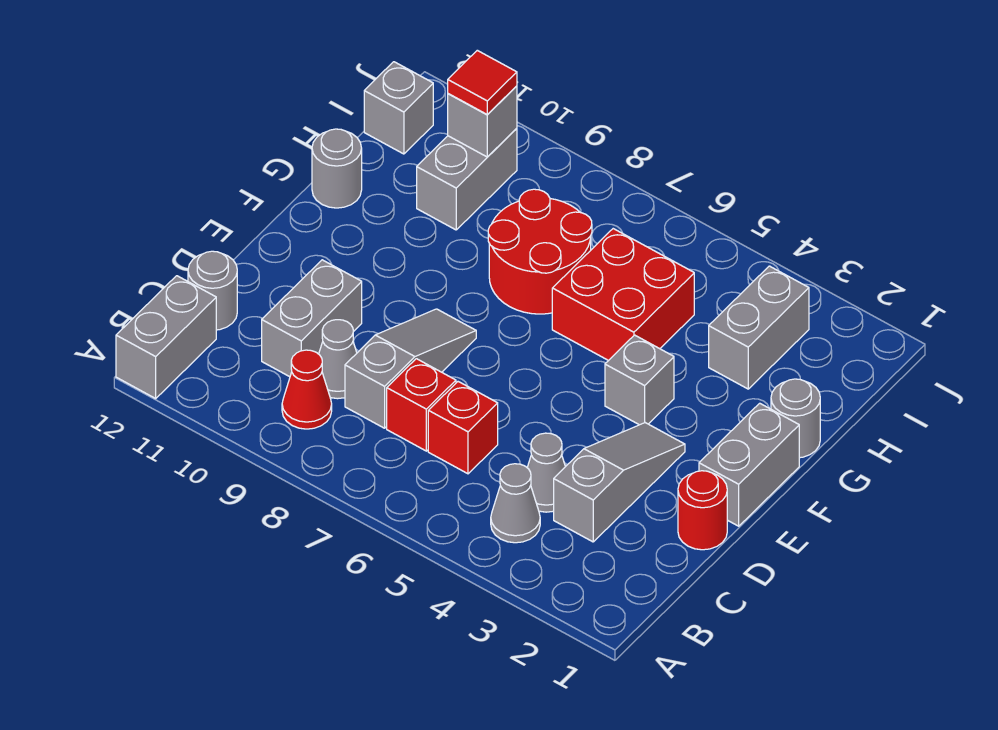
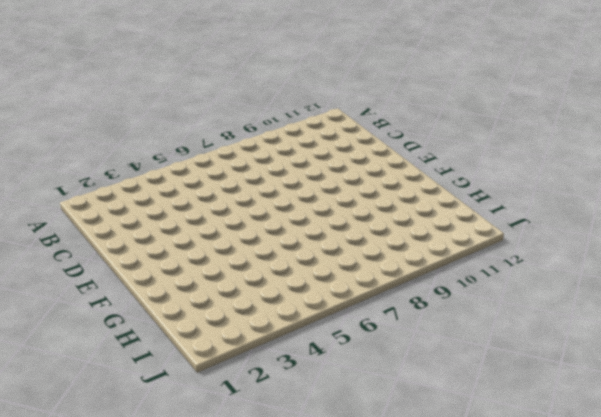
none -> grey 1x2 brick [116,276,216,398]
none -> grey 1x1 cone [491,464,540,543]
none -> red 1x1 cone [282,350,332,429]

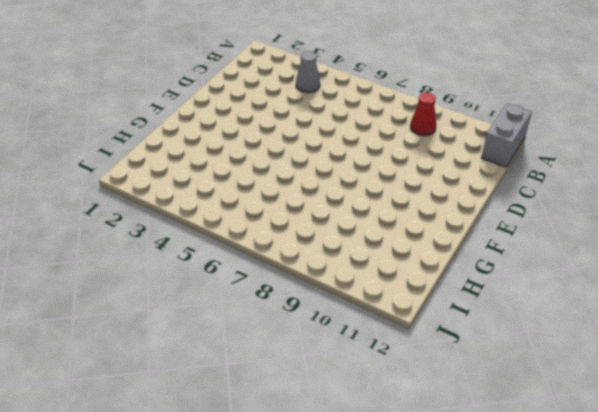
none -> grey 1x3 slope [554,423,685,542]
none -> grey 1x1 cone [527,433,565,512]
none -> red 1x1 brick [428,382,498,474]

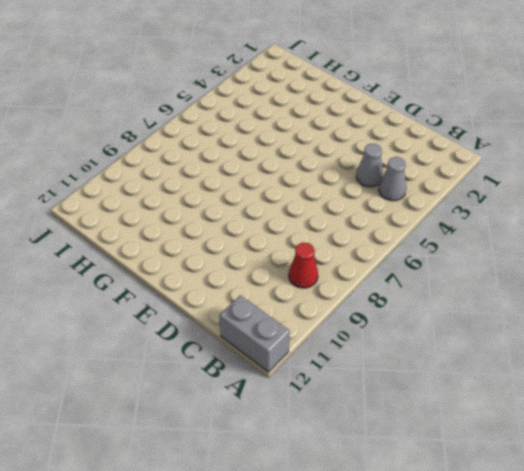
none -> grey 1x3 slope [554,423,685,542]
none -> red 1x1 brick [428,382,498,474]
none -> red 1x1 brick [387,359,456,451]

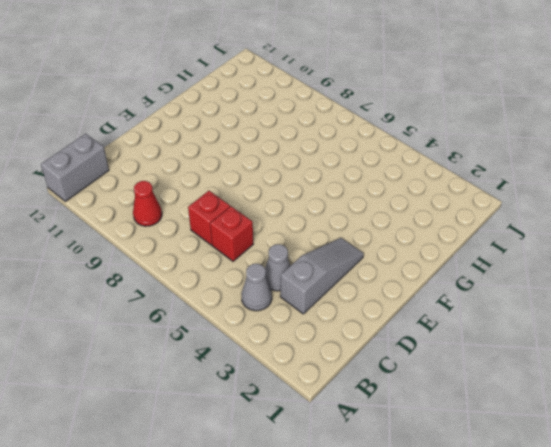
none -> grey 1x3 slope [345,309,476,428]
none -> grey 1x1 cone [319,320,357,399]
none -> grey 1x2 brick [262,260,362,377]

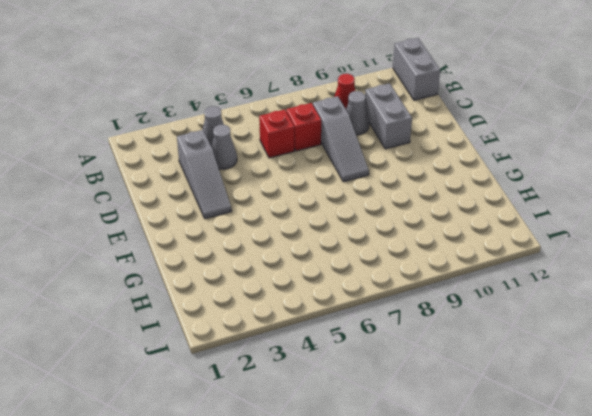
none -> grey 1x1 round brick [188,251,237,330]
none -> red 1x1 round brick [678,471,727,550]
none -> grey 1x2 brick [699,403,799,526]

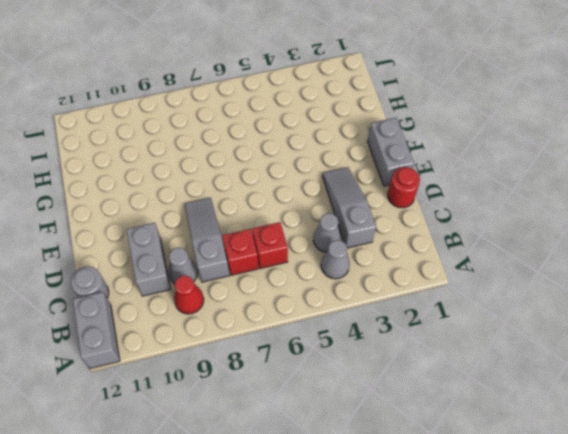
none -> grey 1x1 brick [605,335,674,425]
none -> grey 1x1 round brick [771,379,820,458]
none -> red 2x2 brick [552,229,694,361]

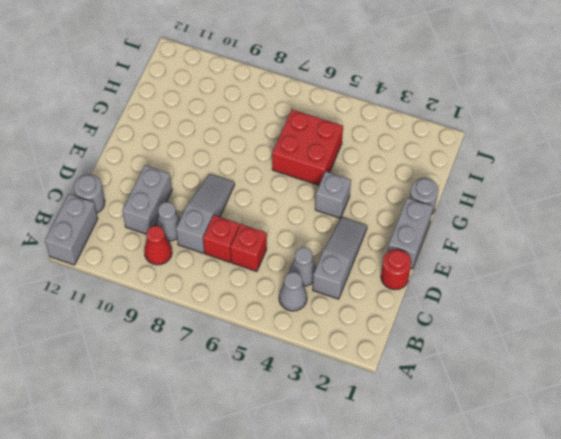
none -> red 2x2 round brick [488,189,592,314]
none -> grey 1x1 round brick [312,129,362,208]
none -> grey 1x2 brick [709,266,809,389]

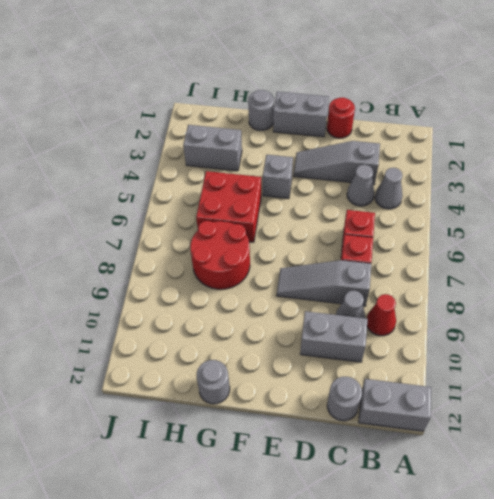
none -> grey 1x2 brick [417,128,517,230]
none -> grey 1x1 brick [364,62,433,154]
none -> grey 1x1 brick [448,86,517,157]

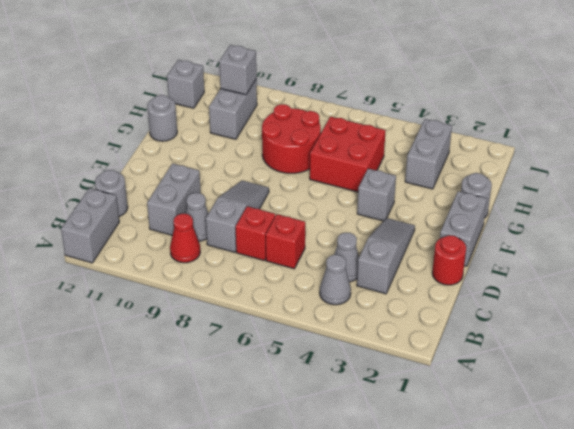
none -> red 1x1 tile [448,50,517,115]

